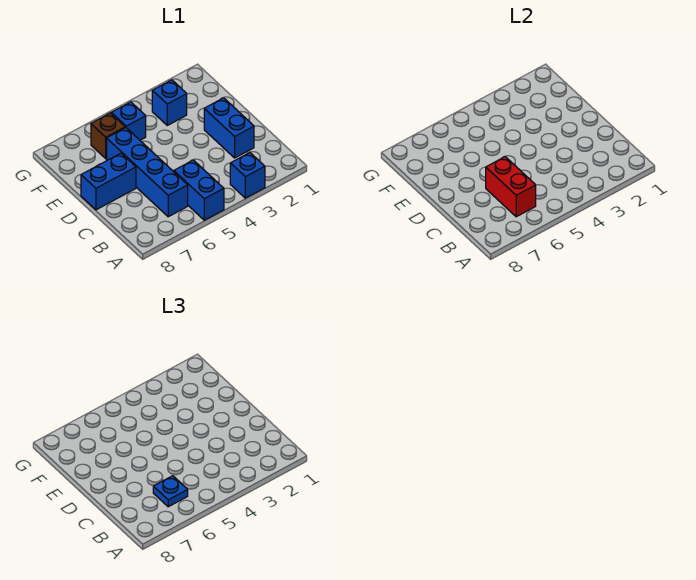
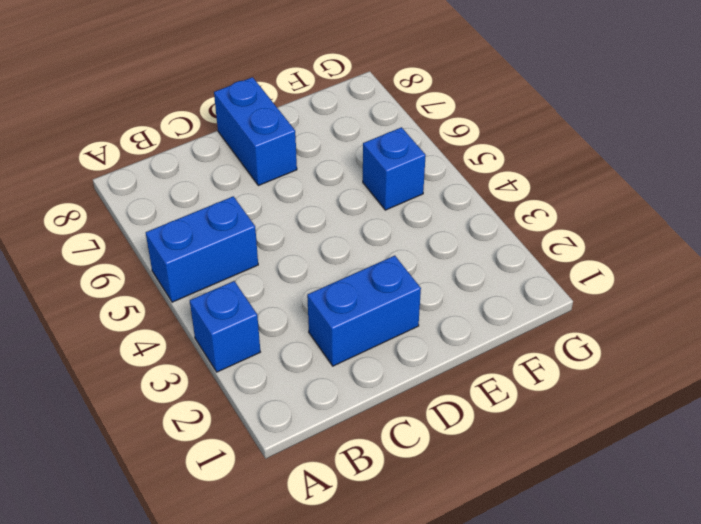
none -> blue 1x4 brick [107,128,188,217]
none -> blue 1x1 brick [152,80,187,125]

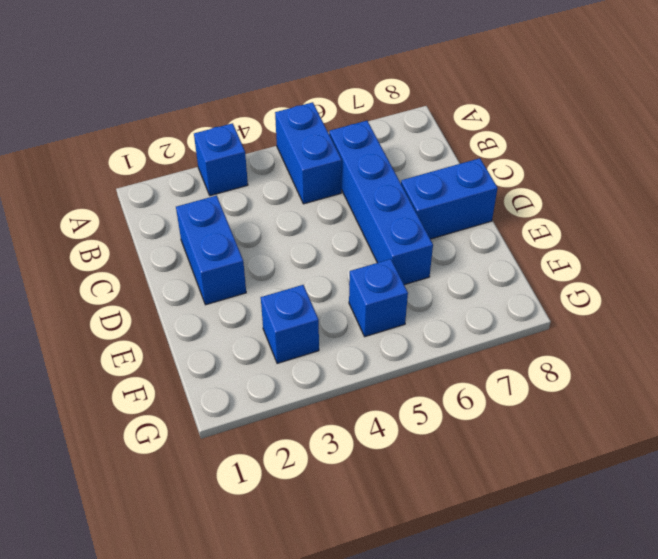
none -> brown 1x1 brick [91,113,125,159]
none -> red 1x2 brick [486,157,536,217]

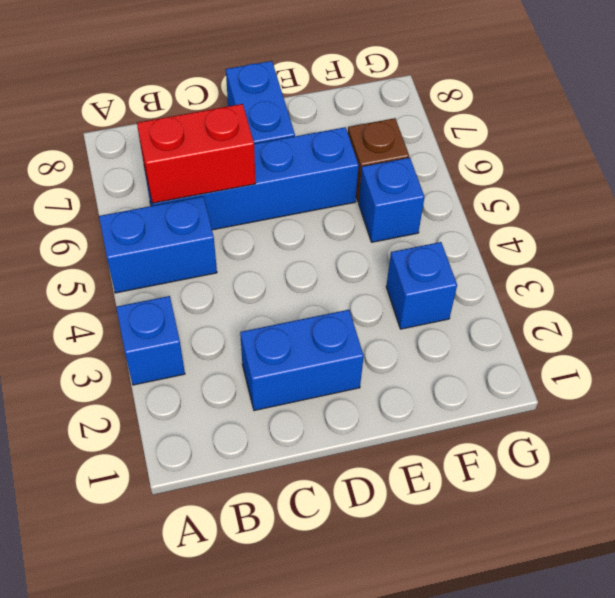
none -> blue 1x1 plate [153,476,188,507]

